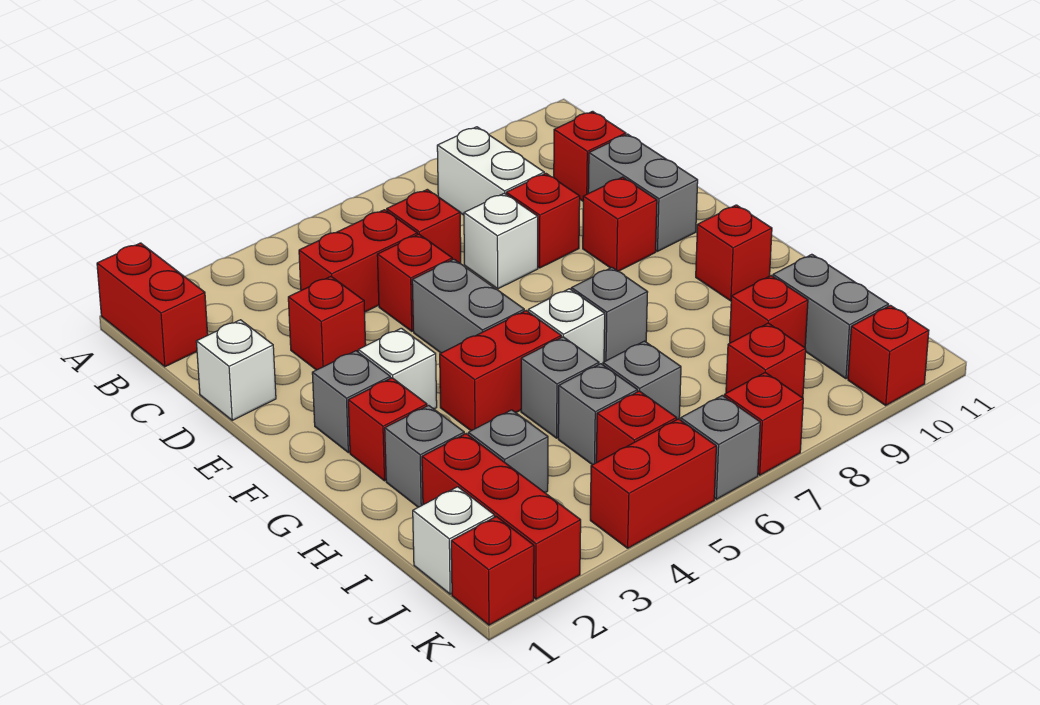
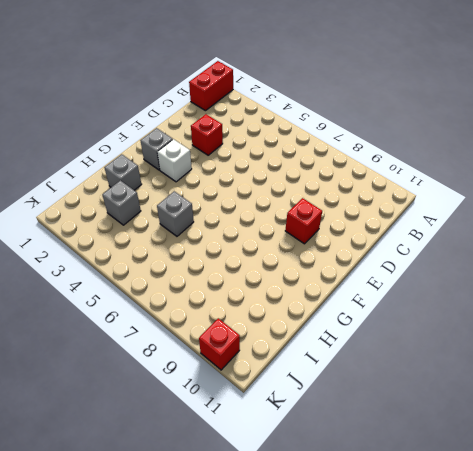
none -> white 1x2 brick [437,127,544,215]
none -> red 1x2 brick [299,210,417,312]
none -> red 1x1 brick [387,189,461,264]
none -> red 1x1 brick [554,111,626,201]

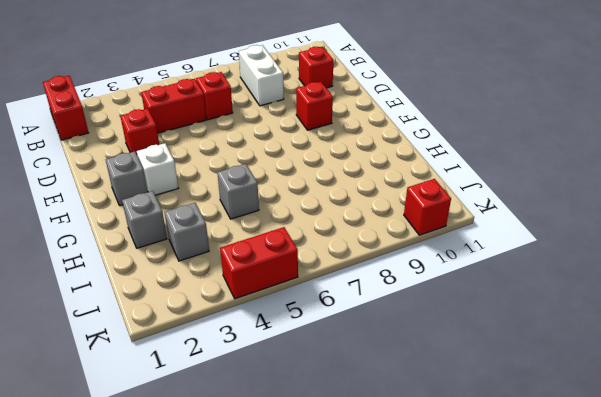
none -> white 1x1 brick [196,320,276,420]
none -> red 1x1 brick [377,234,452,331]
none -> white 1x1 brick [464,193,538,289]
none -> red 1x1 brick [506,173,580,268]

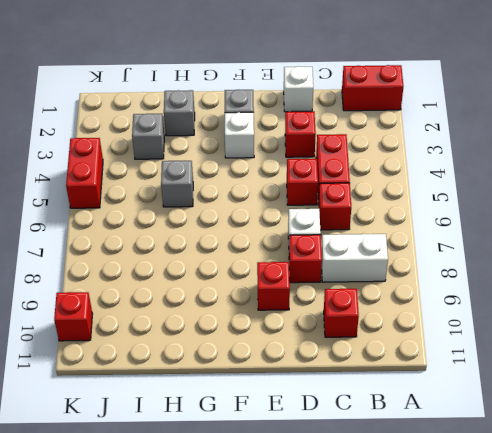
none -> grey 1x2 brick [588,134,698,251]
none -> grey 1x2 brick [412,259,524,353]
none -> red 1x1 brick [348,378,427,481]
none -> red 1x2 brick [440,311,561,431]

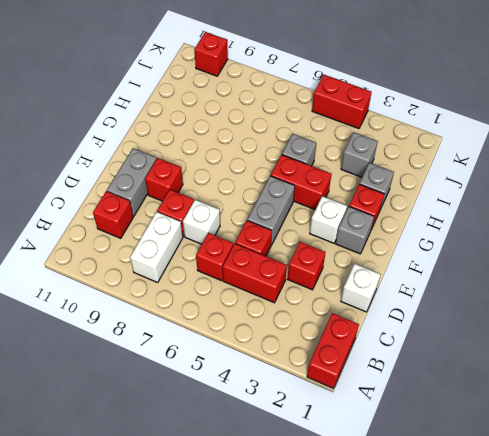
none -> white 1x1 brick [528,289,605,365]
none -> grey 1x1 brick [571,268,648,362]
none -> red 1x1 brick [696,205,772,301]
none -> red 1x3 brick [422,434,581,599]

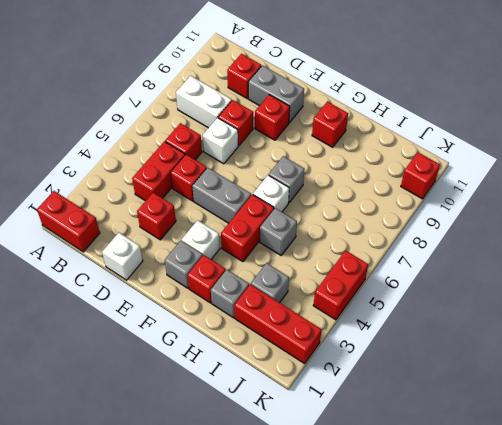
none -> grey 1x1 brick [558,364,637,465]
none -> grey 1x1 brick [603,341,681,419]
none -> red 1x1 brick [730,276,808,348]
none -> grey 1x2 brick [773,254,889,379]

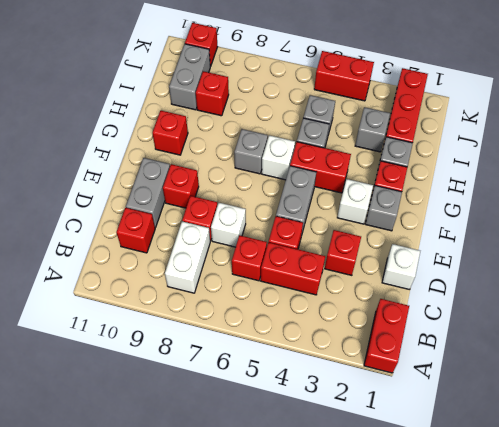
none -> grey 1x1 brick [603,341,681,419]
none -> white 1x1 brick [413,487,494,594]
none -> red 1x1 brick [596,391,677,463]
none -> red 1x1 brick [726,323,806,398]

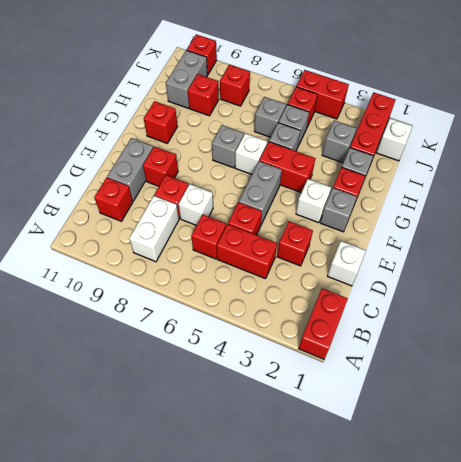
none -> red 1x1 brick [451,516,534,625]
none -> grey 1x1 brick [681,396,760,499]
none -> red 1x1 brick [724,373,803,475]

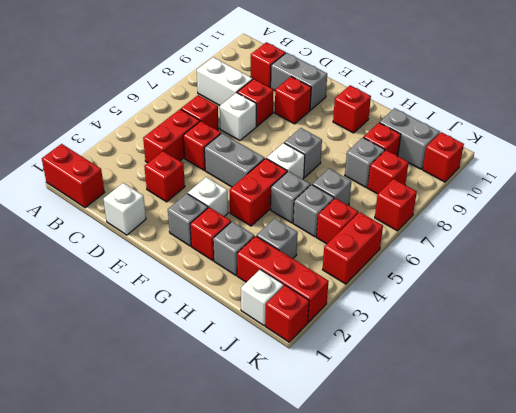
grey 1x1 brick [345,138,385,188] -> grey 1x1 brick moved to [681,396,760,499]

